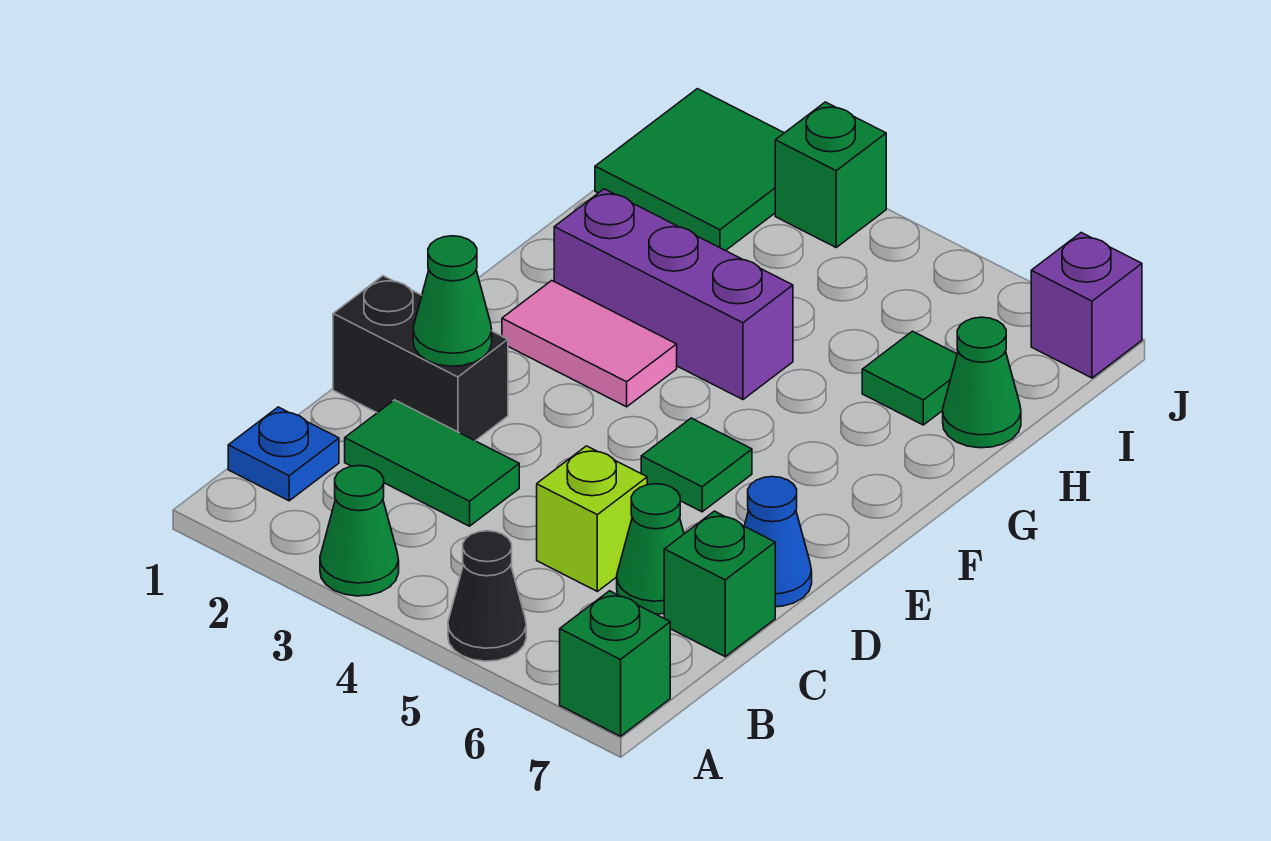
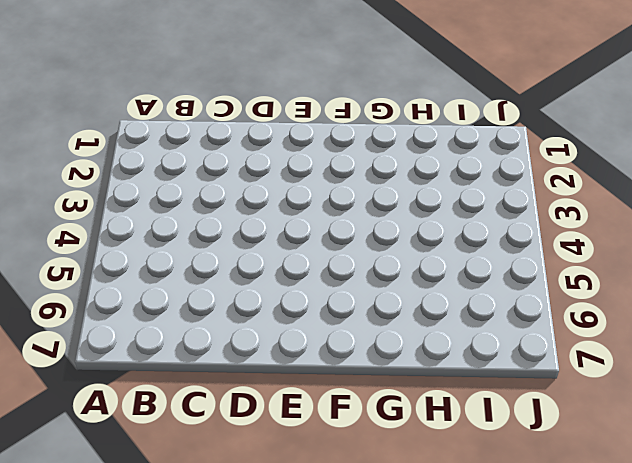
none -> green 1x1 cone [320,466,399,596]
none -> black 1x1 cone [448,531,526,661]
none -> green 1x1 brick [560,591,670,736]

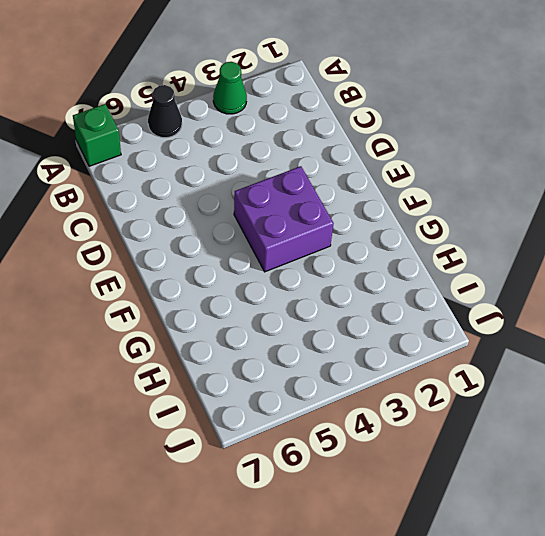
purple 2x2 brick [234,166,334,272] -> pink 1x2 tile [502,281,677,407]
none -> blue 1x1 plate [228,407,339,501]
none -> green 1x2 tile [345,400,519,526]
none -> lime 1x1 brick [537,446,647,591]

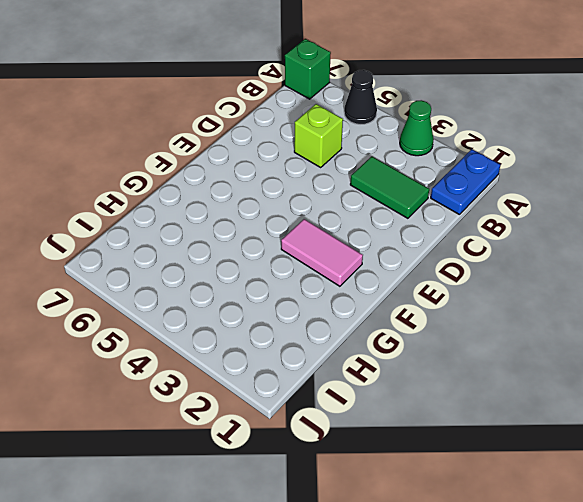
blue 1x2 plate [431,149,500,215] -> blue 1x1 plate [228,407,339,501]
none -> green 1x1 cone [617,484,684,614]
none -> green 1x1 brick [664,511,775,657]
none -> black 1x2 brick [333,276,508,441]

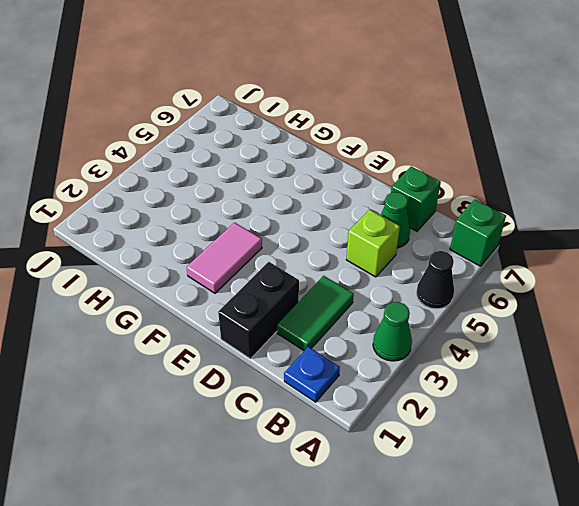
none -> blue 1x1 cone [744,477,812,607]
none -> green 1x1 tile [641,418,752,512]
none -> purple 1x3 brick [554,189,793,400]

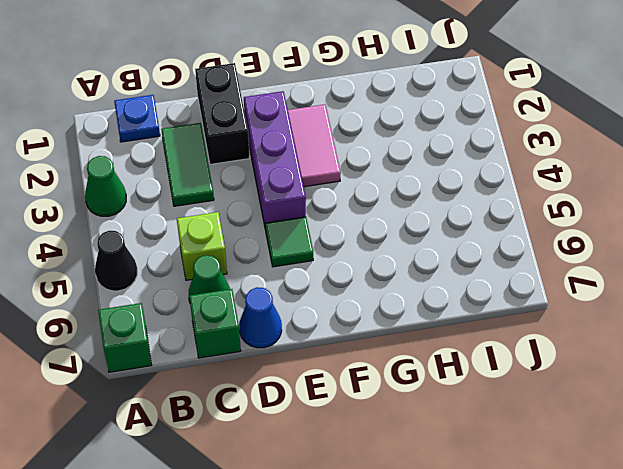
purple 1x3 brick [244,91,306,230] -> purple 1x3 brick moved to [554,189,793,400]
none -> green 1x1 tile [862,331,957,425]
none -> green 1x1 cone [943,317,1021,448]
none -> green 2x2 tile [595,89,784,251]

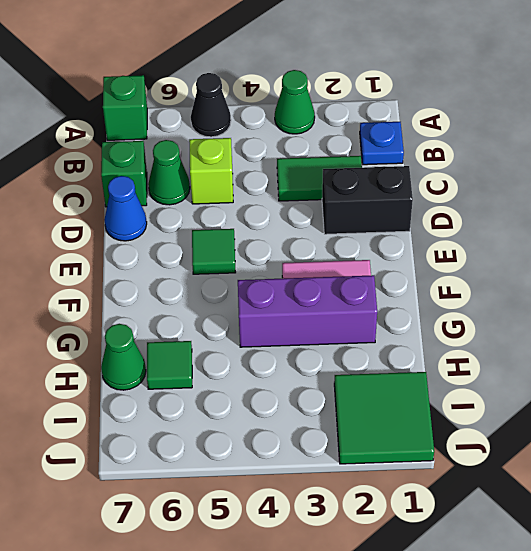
none -> green 1x1 brick [775,102,886,247]
none -> purple 1x1 brick [1031,233,1142,378]
none -> green 1x1 cone [413,236,492,366]

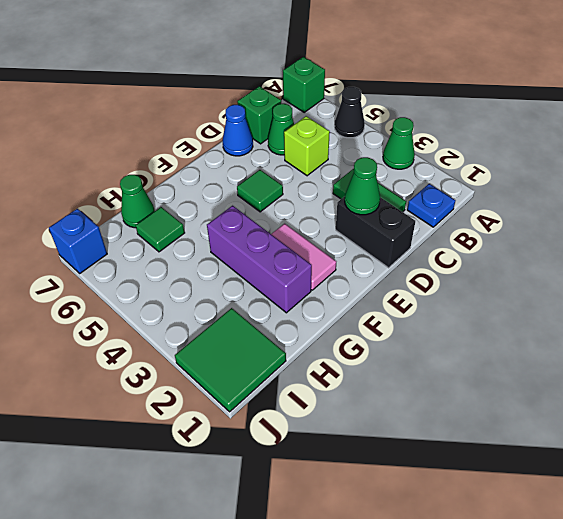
blue 1x1 brick [49,209,107,273] -> purple 1x1 brick [1031,233,1142,378]
none -> green 1x1 brick [775,102,886,247]

